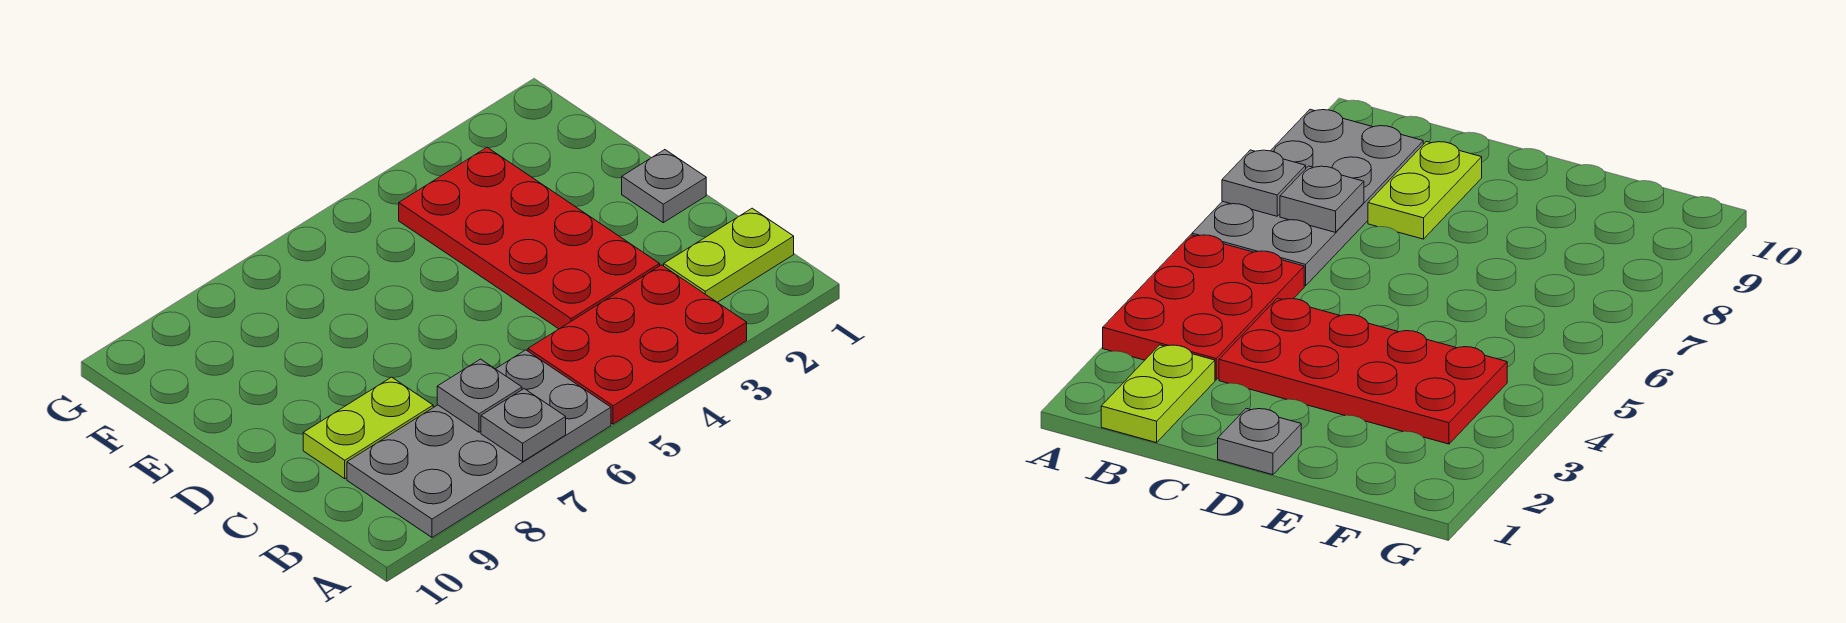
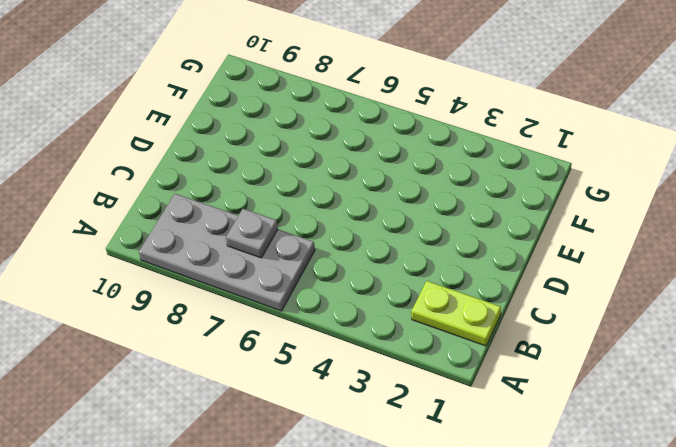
none -> red 2x3 plate [528,265,747,424]
none -> red 2x4 plate [399,147,660,329]

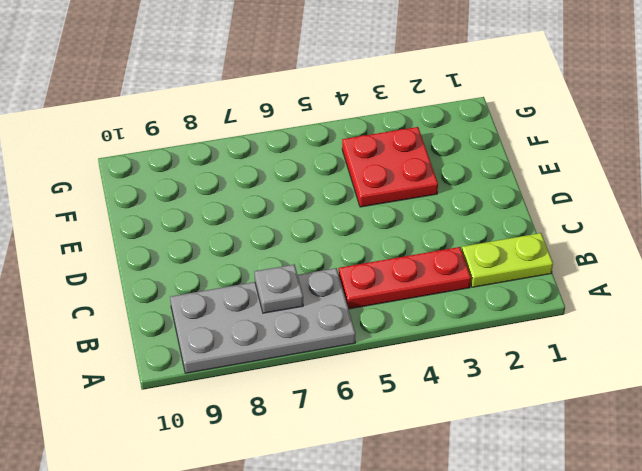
red 1x3 plate [339,247,471,309] -> red 2x3 plate [528,265,747,424]
red 2x2 plate [342,127,438,207] -> red 2x4 plate [399,147,660,329]
none -> lime 1x2 plate [303,377,433,479]
none -> grey 1x1 plate [622,150,706,223]

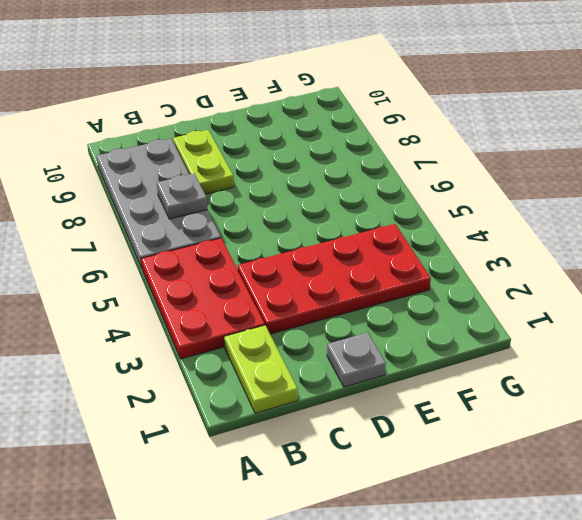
none -> grey 1x1 plate [481,389,566,462]

